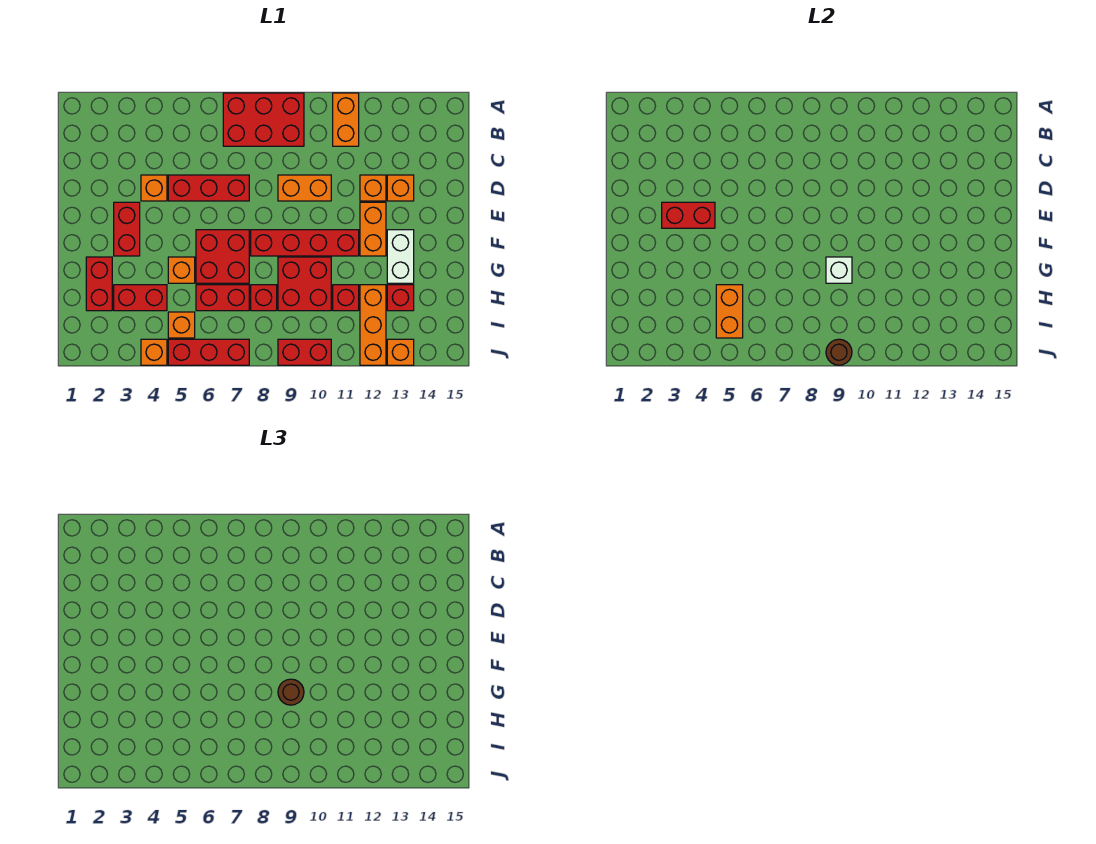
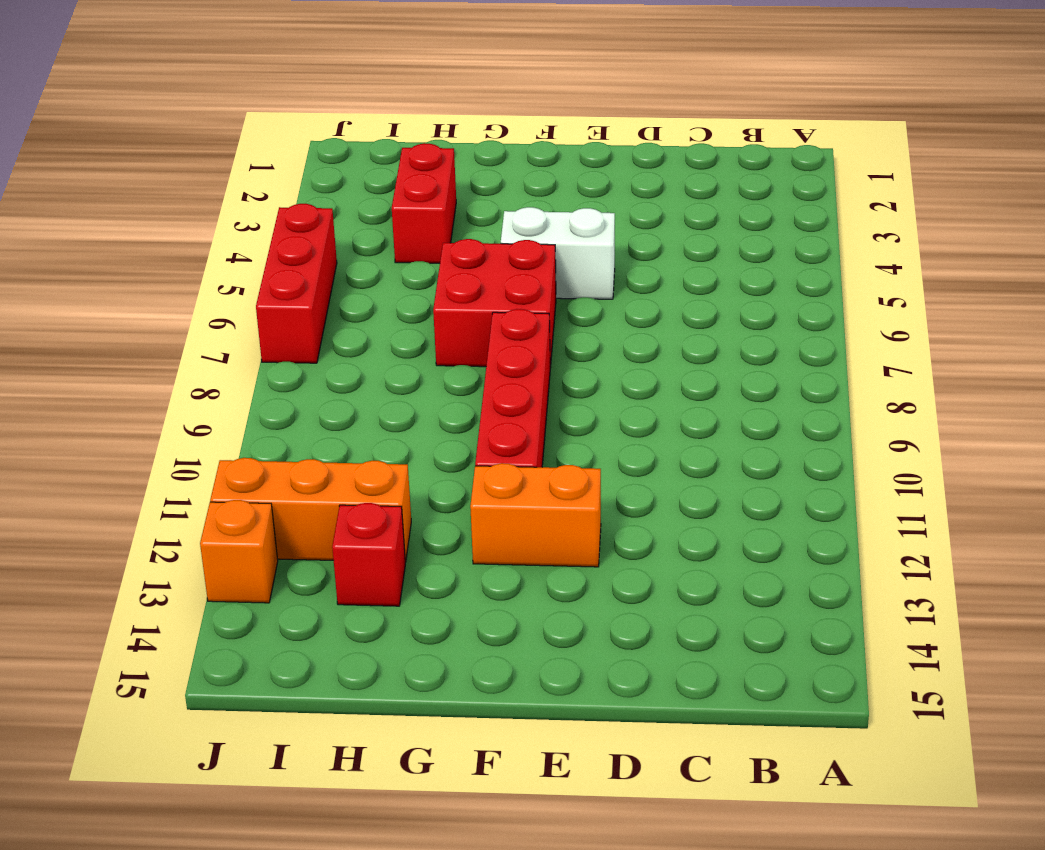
white 1x2 brick [501,207,615,299] -> white 1x2 brick moved to [387,230,414,283]
none -> red 2x3 brick [223,93,304,146]
none -> orange 1x2 brick [333,93,359,146]
none -> orange 1x1 brick [141,175,167,201]
none -> red 1x3 brick [168,175,249,201]

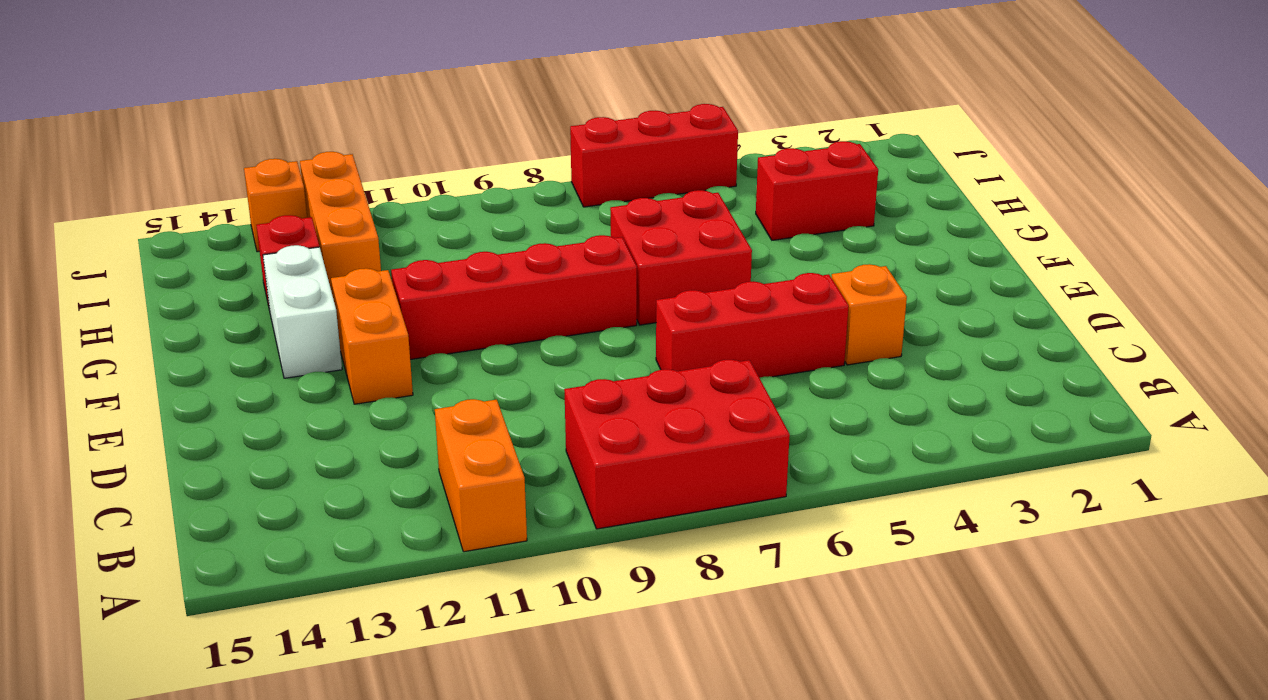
none -> orange 1x2 brick [278,175,331,201]
none -> orange 1x1 brick [360,175,386,201]
none -> orange 1x1 brick [387,175,414,201]
none -> red 1x2 brick [114,202,140,256]

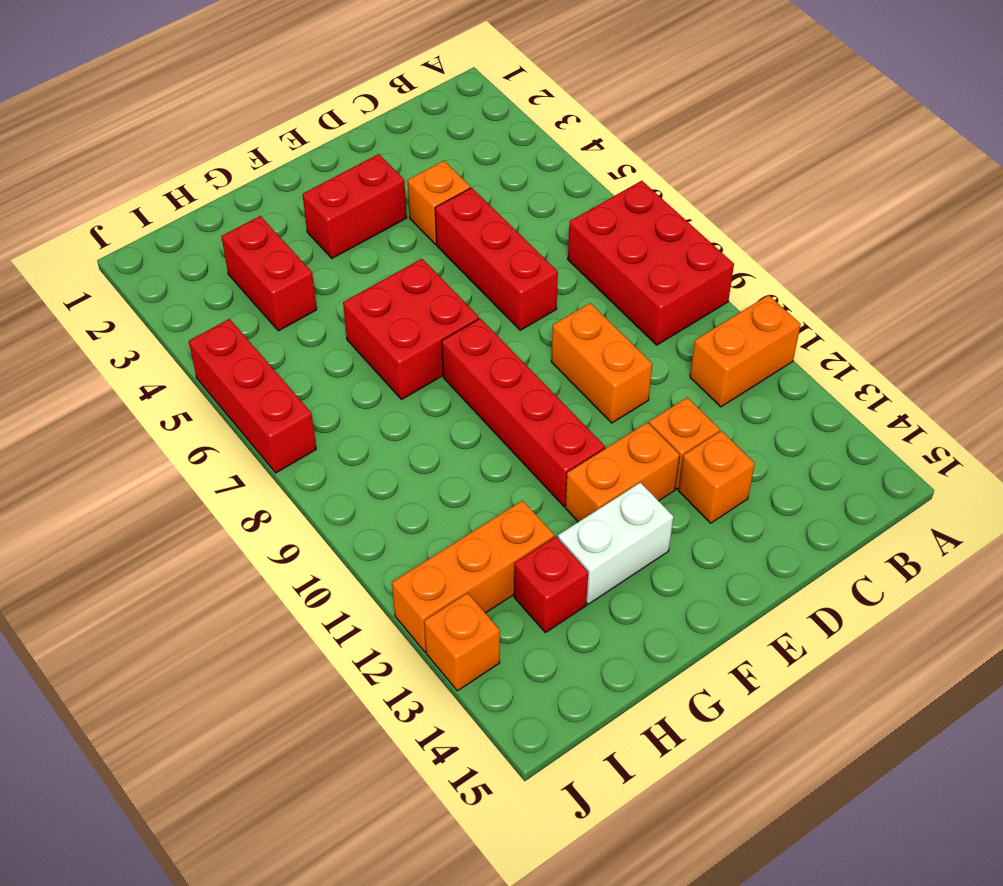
none -> red 1x2 brick [86,257,112,311]
none -> orange 1x1 brick [168,257,195,283]
none -> red 2x2 brick [278,257,331,311]
none -> red 1x2 brick [196,285,249,311]

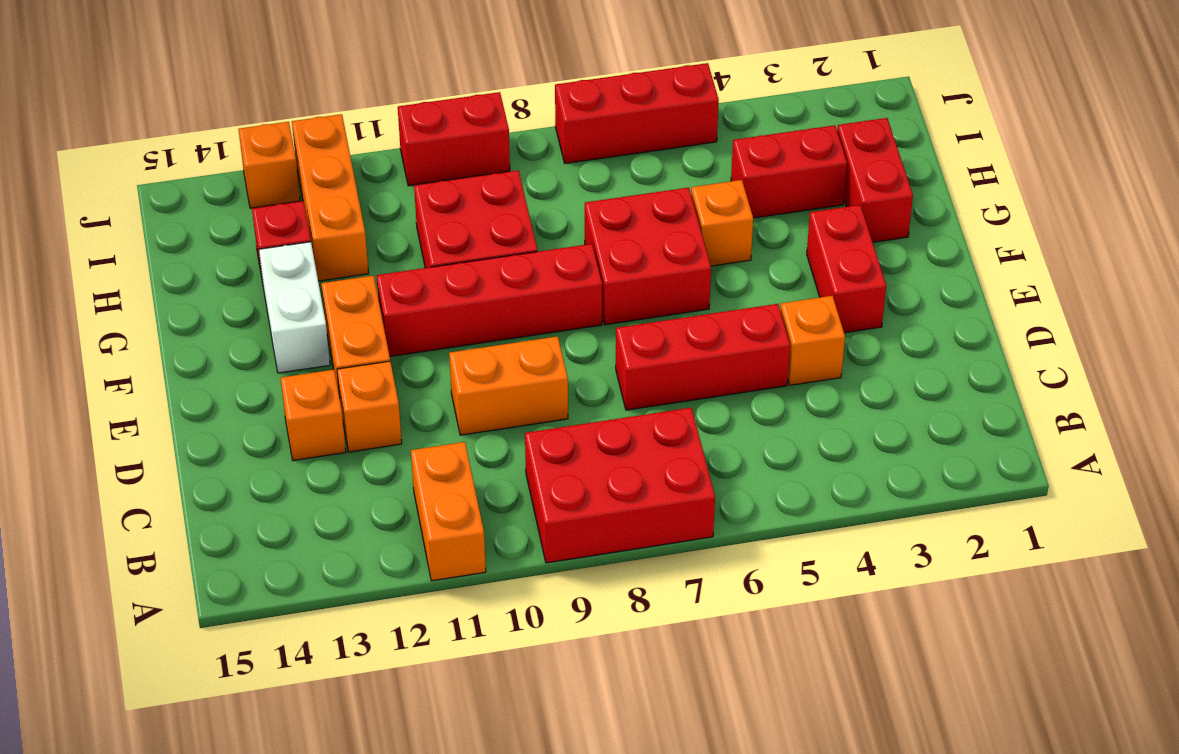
none -> red 1x2 brick [196,285,249,311]
none -> red 1x1 brick [251,285,277,311]
none -> red 1x1 brick [333,285,359,311]
none -> orange 1x1 brick [168,312,195,338]

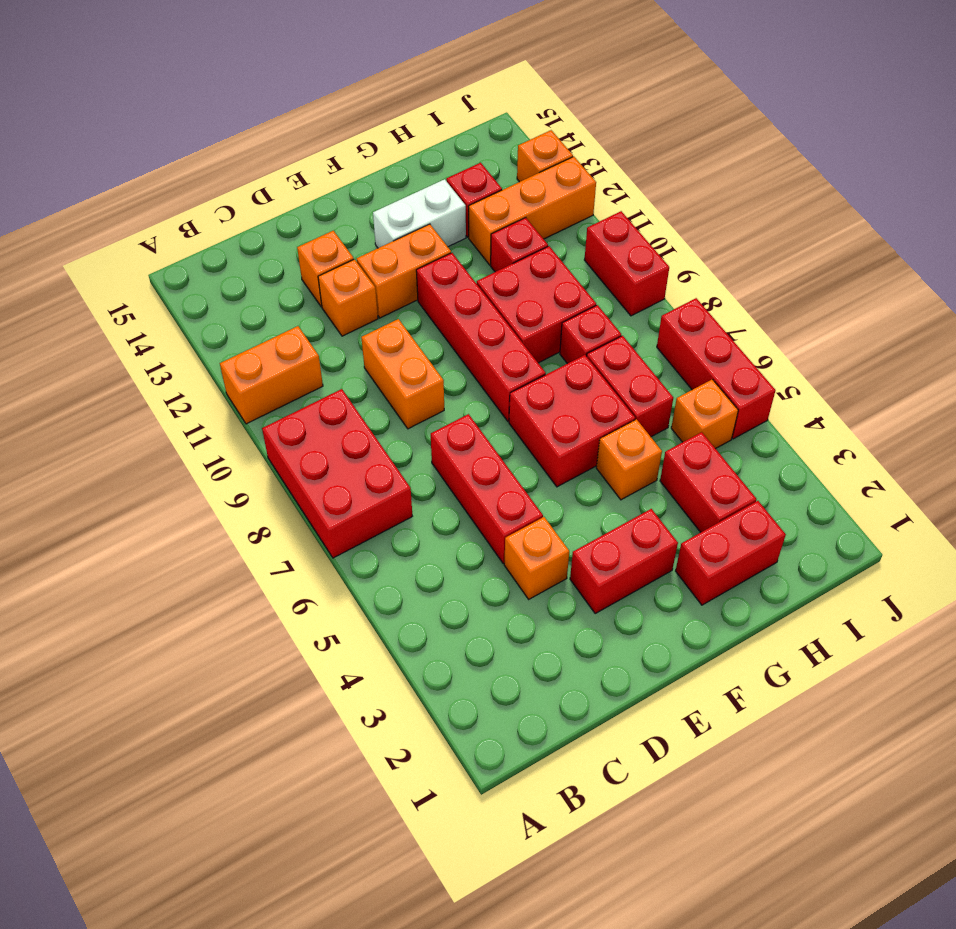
none -> orange 1x1 brick [141,339,167,365]
none -> red 1x2 brick [662,202,715,228]
none -> white 1x1 brick [826,257,852,283]
none -> orange 1x2 brick [716,285,743,338]

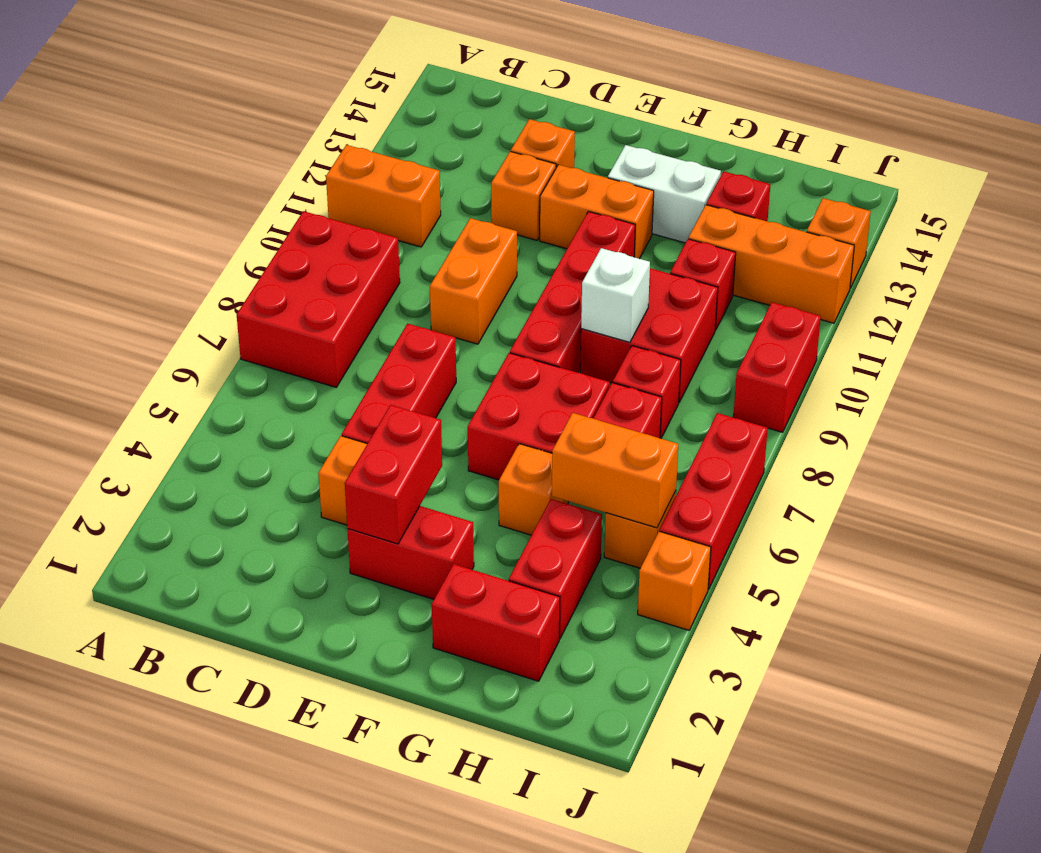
none -> brown 1x1 round brick [826,339,852,365]
none -> brown 1x1 round brick [278,679,304,705]

